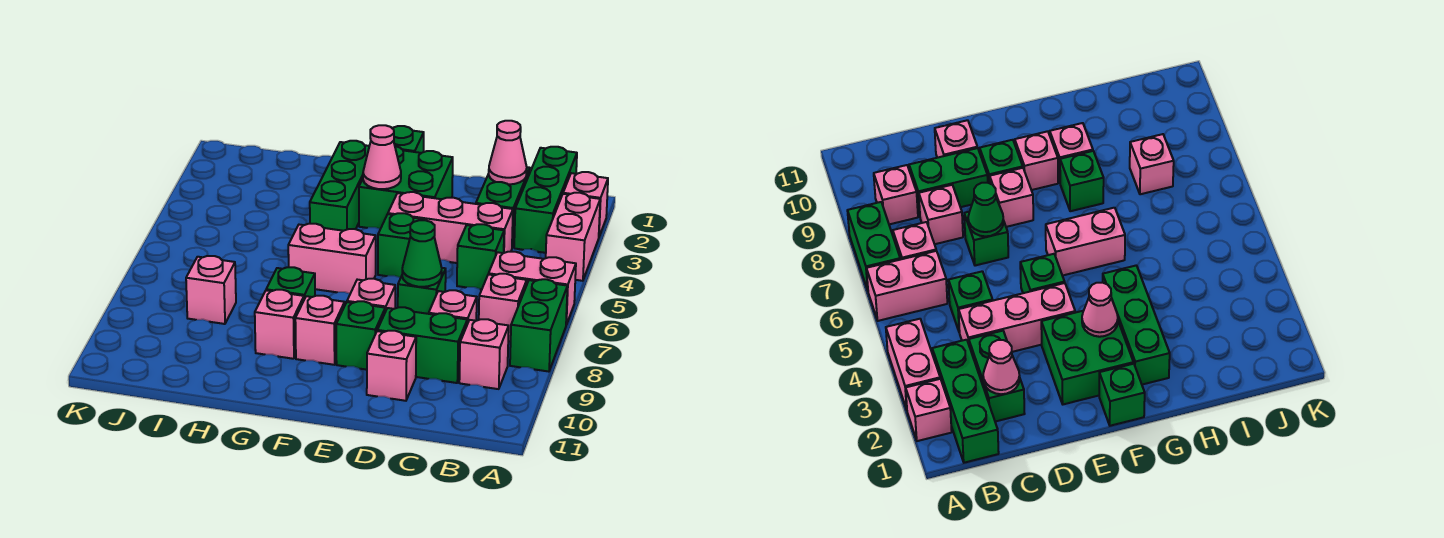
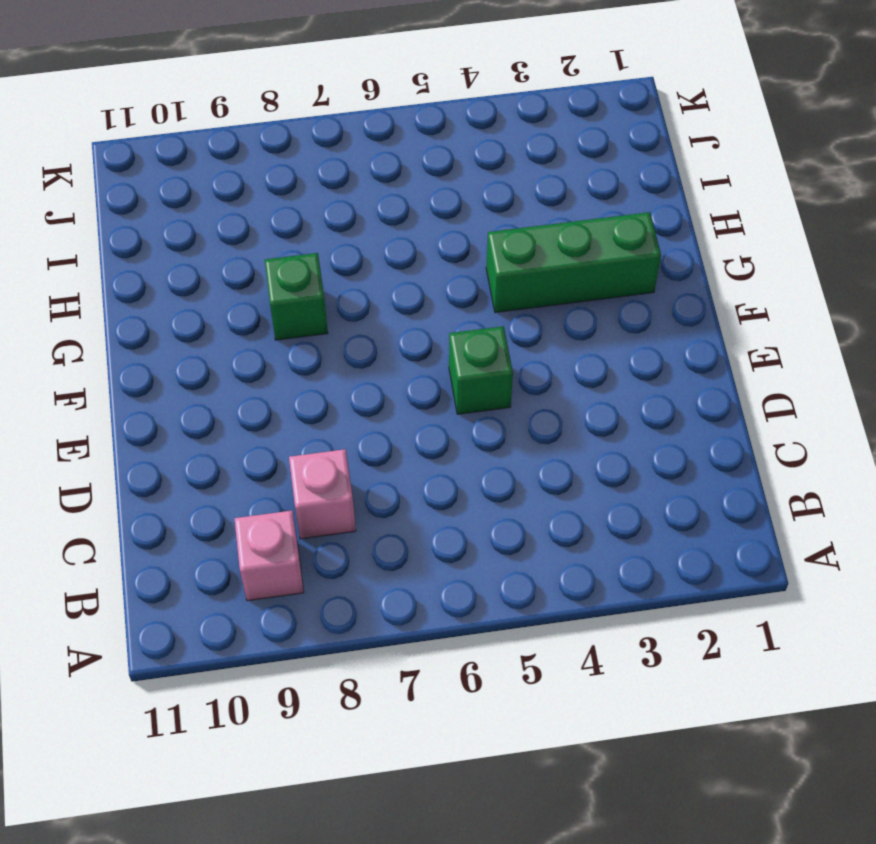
none -> pink 1x1 brick [563,172,608,236]
none -> pink 1x2 brick [546,193,600,281]
none -> pink 1x2 brick [489,252,576,325]

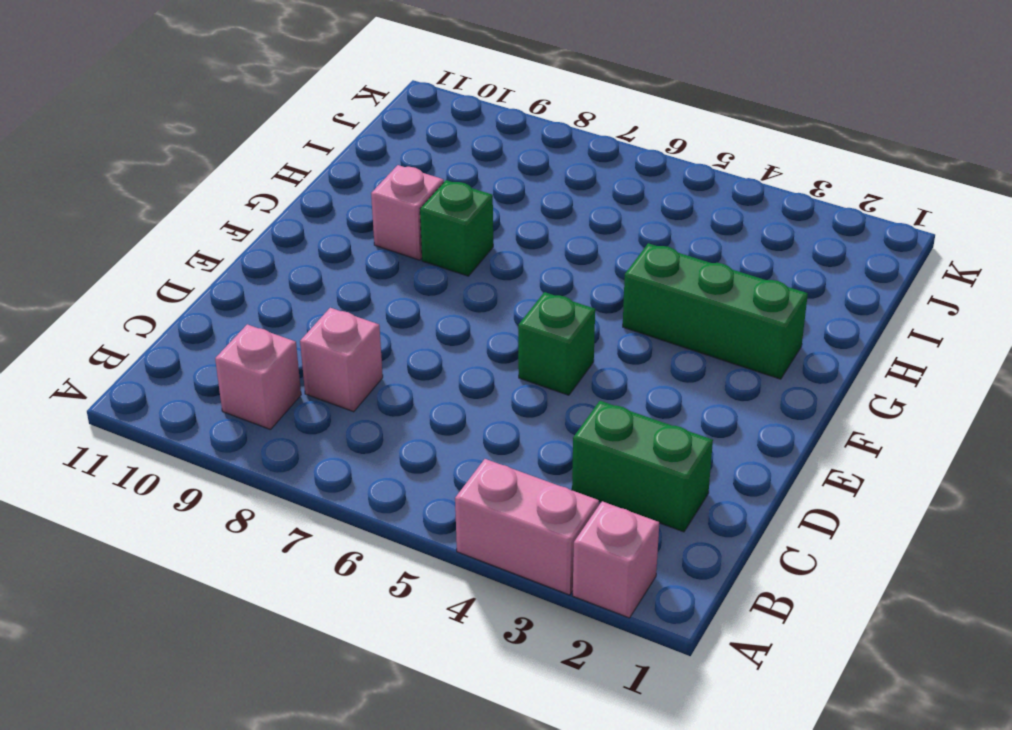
none -> pink 1x2 brick [489,252,576,325]
none -> green 1x2 brick [510,279,567,372]
none -> green 1x3 brick [514,147,577,253]

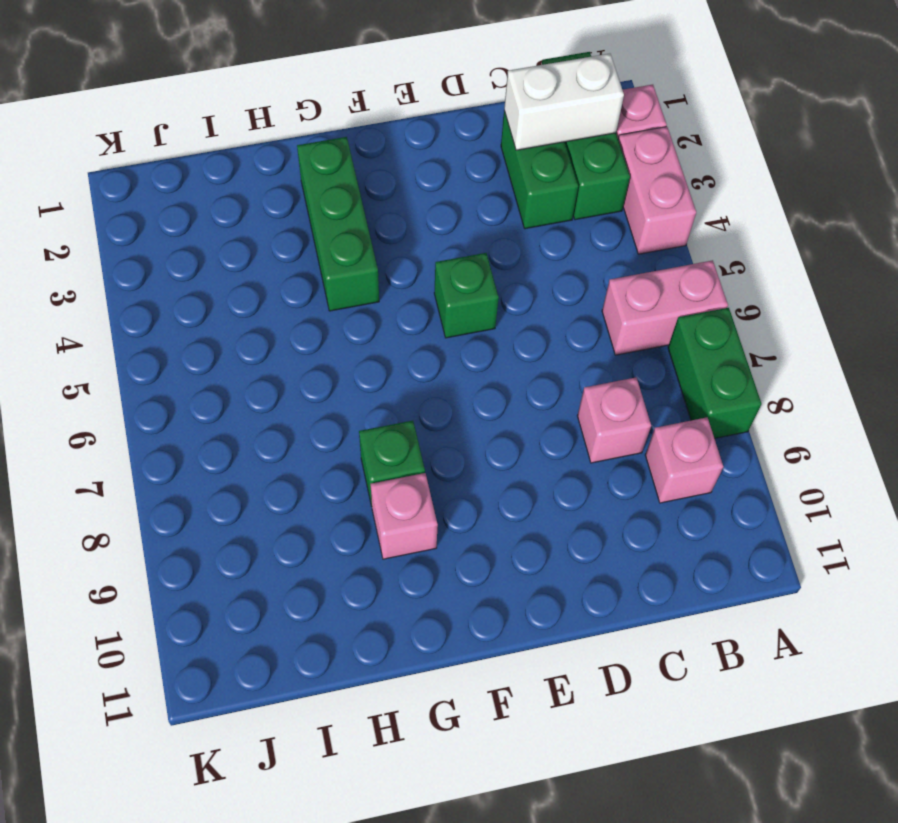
white 1x2 brick [504,54,624,150] -> pink 1x1 cone [489,121,527,185]
none -> pink 1x1 brick [479,274,527,341]
none -> pink 1x3 brick [388,192,513,263]
none -> green 1x1 brick [457,224,504,290]

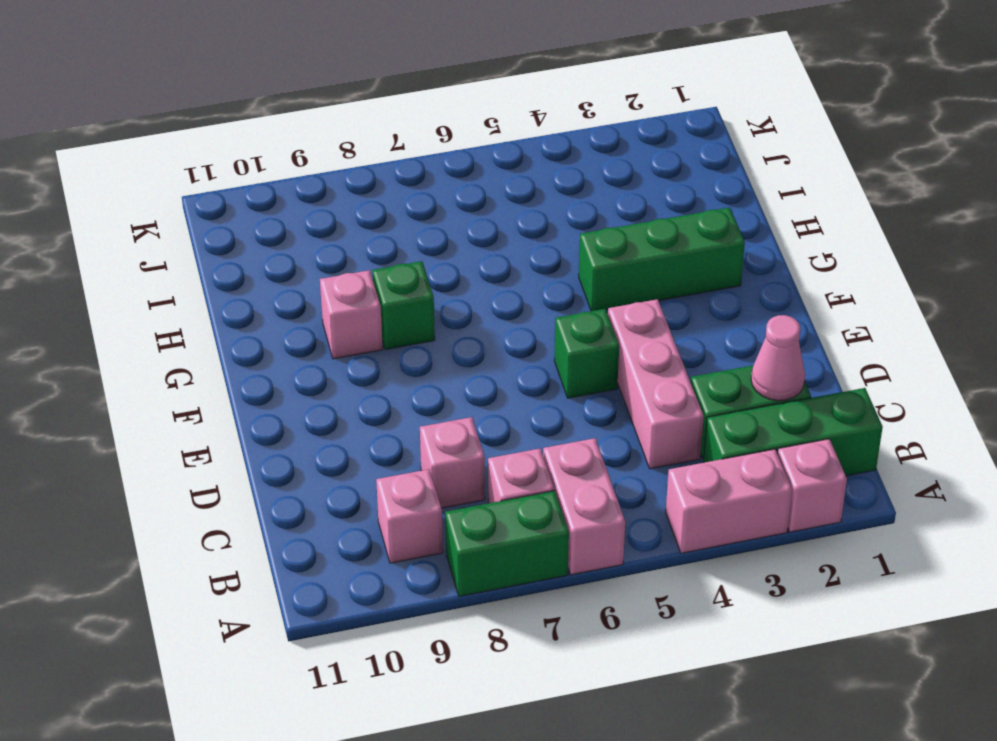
none -> green 1x1 brick [457,224,504,290]
none -> green 1x2 brick [377,307,467,383]
none -> green 1x1 brick [398,268,446,314]

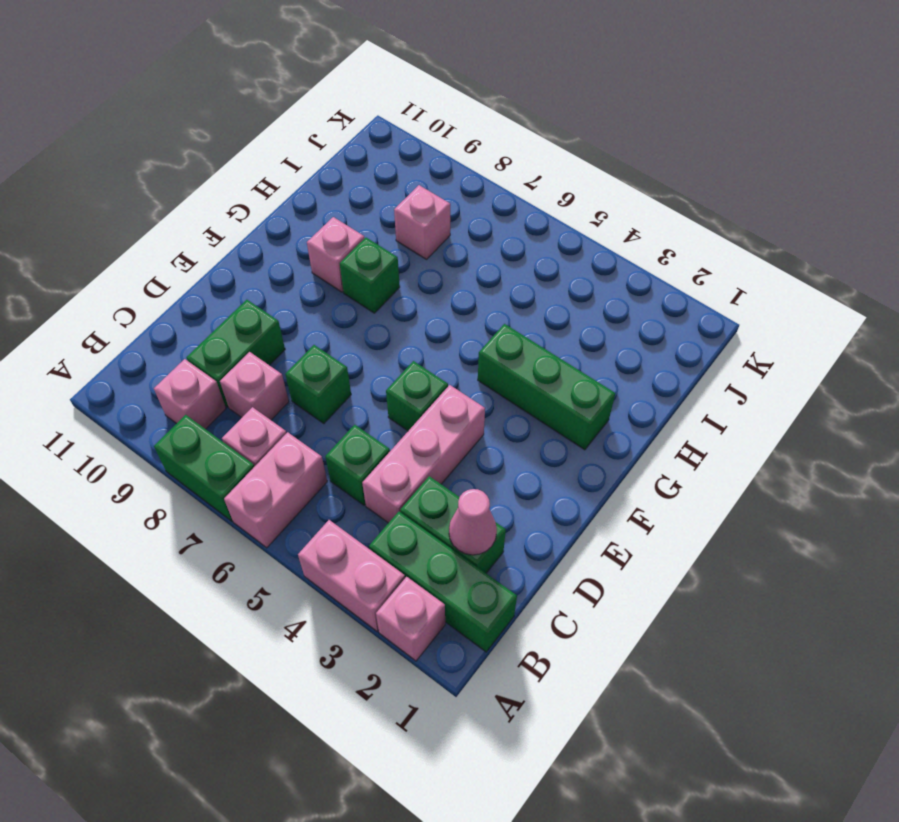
none -> pink 1x1 brick [367,331,416,401]
none -> green 2x2 brick [359,146,453,229]
none -> pink 1x1 brick [347,279,395,312]

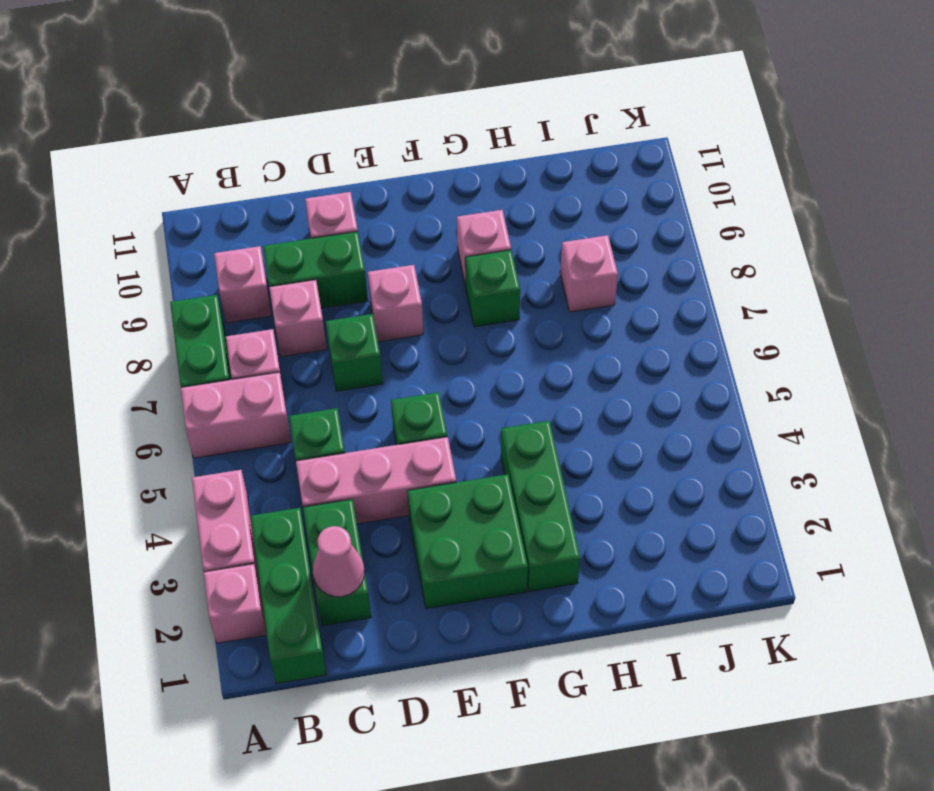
none -> green 1x1 brick [336,301,385,370]
none -> green 1x1 brick [392,126,424,153]
none -> pink 1x2 brick [288,224,376,294]

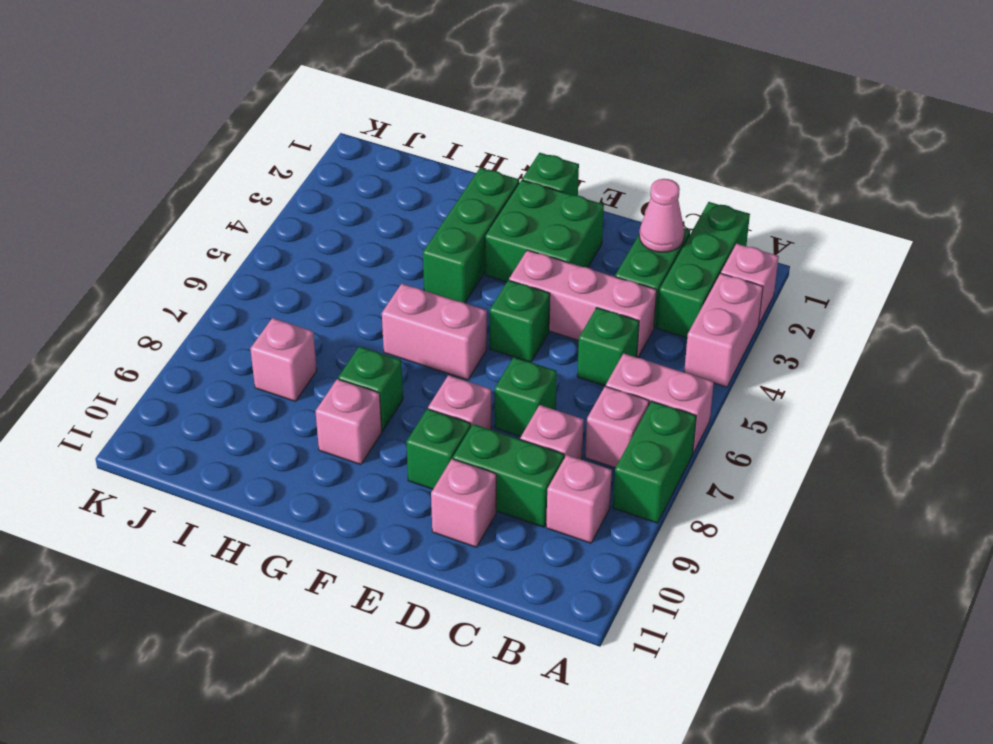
none -> pink 1x1 brick [295,296,345,365]
none -> green 1x1 cone [402,220,442,287]
none -> pink 1x1 cone [363,125,401,189]

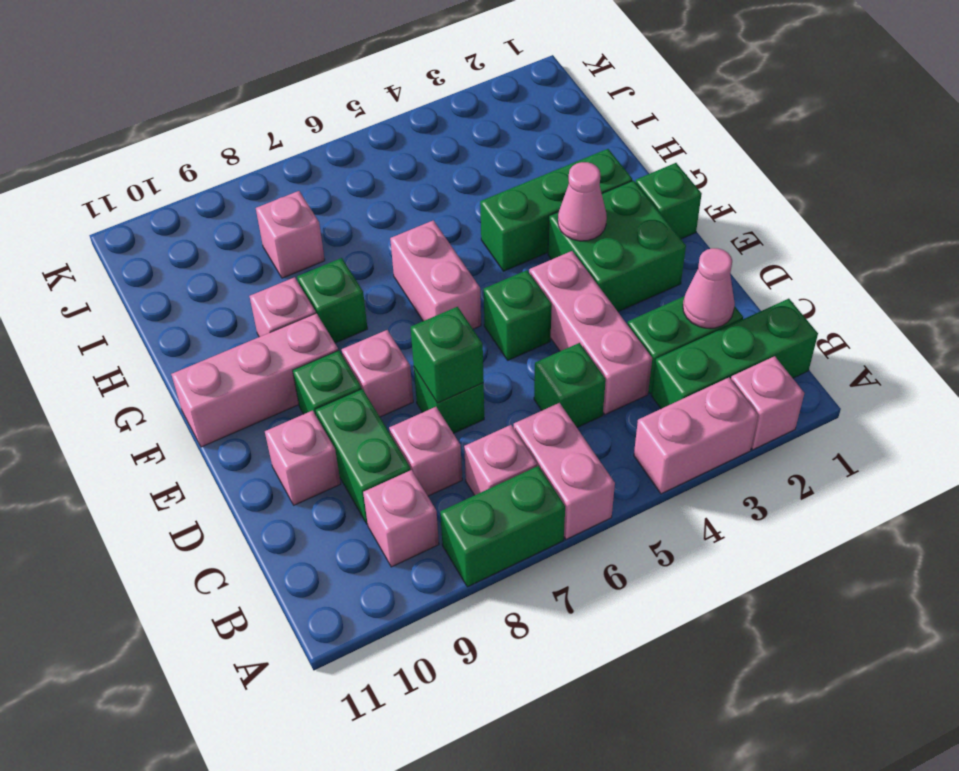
green 1x1 brick [411,307,484,403] -> green 1x1 cone [402,220,442,287]
pink 1x3 brick [171,313,338,447] -> pink 1x1 brick [295,296,345,365]

